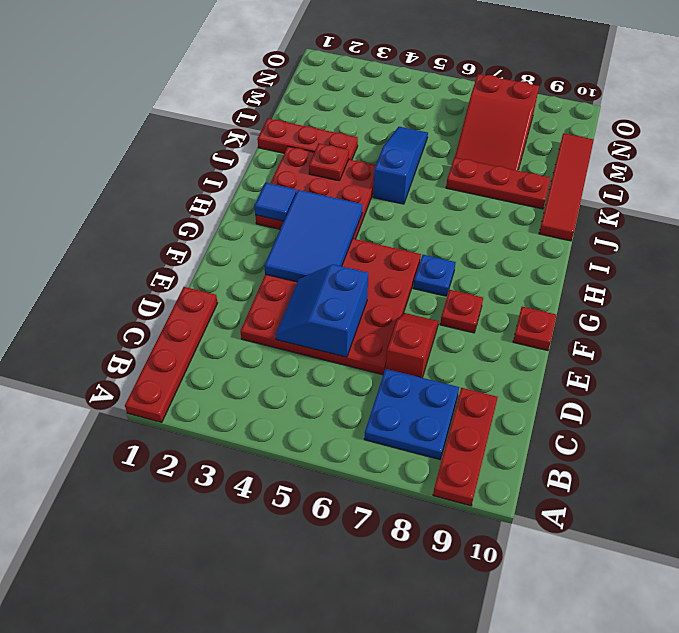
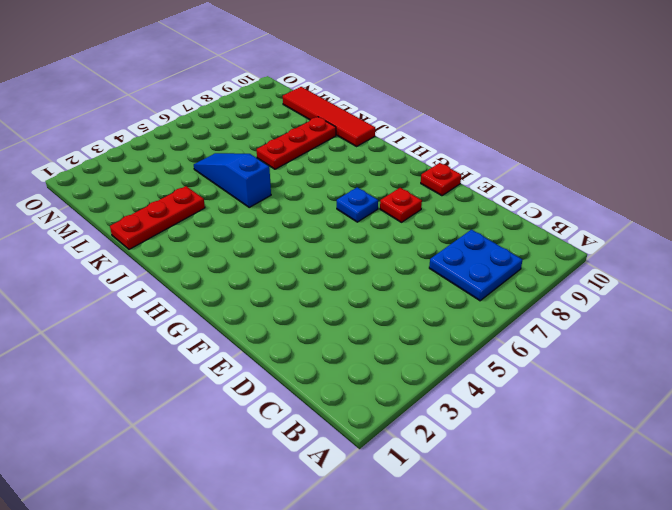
none -> red 1x4 plate [125,287,217,422]
none -> red 1x3 plate [433,388,498,506]
none -> red 4x4 plate [240,239,421,375]

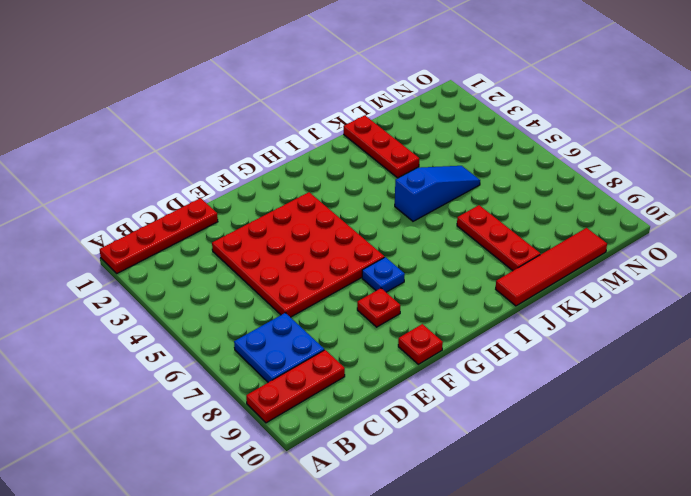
none -> red 1x2 slope [386,313,439,378]
none -> red 3x3 plate [255,146,376,239]
none -> red 2x3 slope [455,74,539,171]

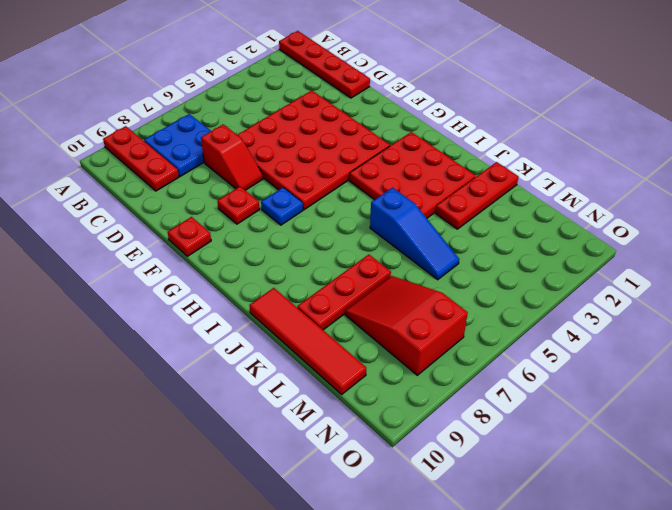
none -> blue 2x2 slope [276,264,368,357]
none -> blue 2x3 tile [264,190,363,282]
none -> blue 1x1 tile [254,183,296,221]

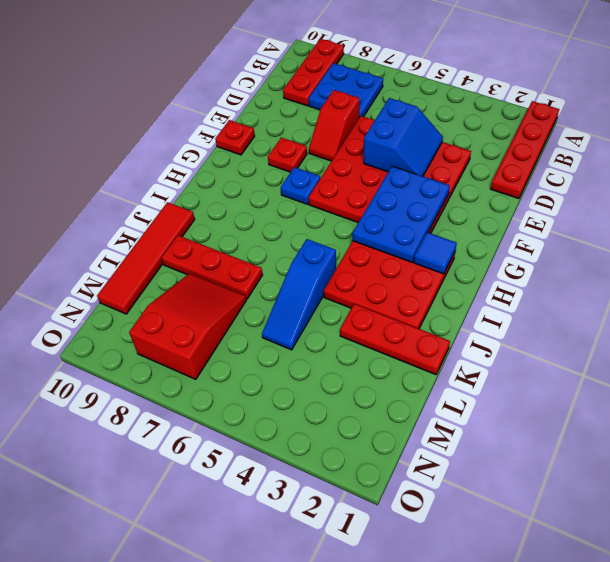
blue 2x3 plate [353,166,450,262] -> blue 2x3 tile [264,190,363,282]
none -> red 1x1 plate [309,143,349,181]

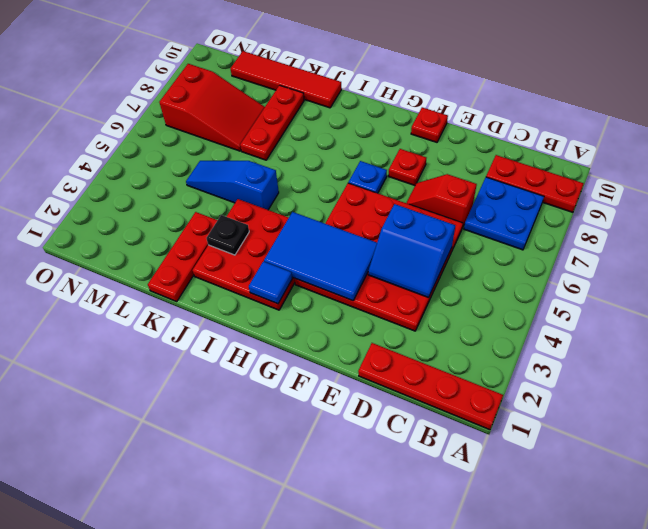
black 1x1 plate [206,215,249,255] -> red 1x1 plate [309,143,349,181]

